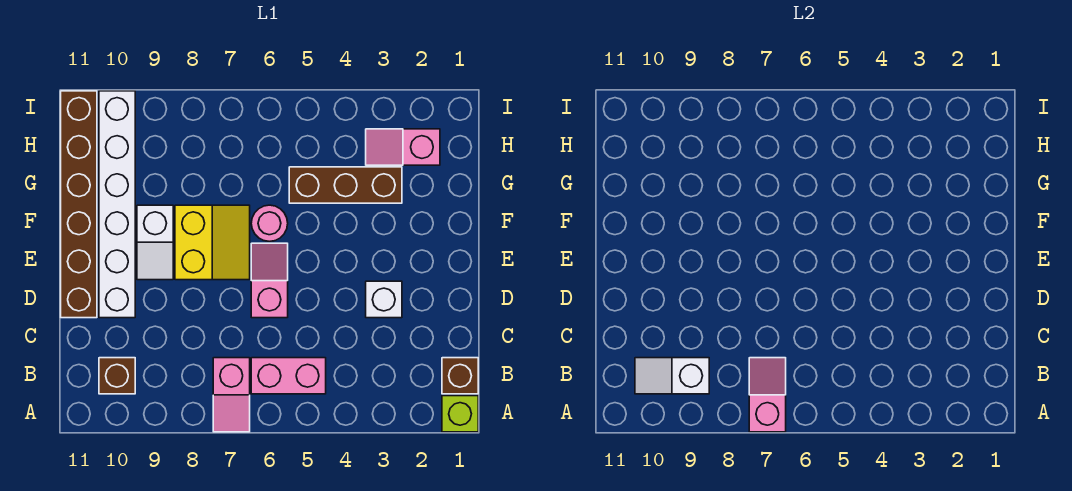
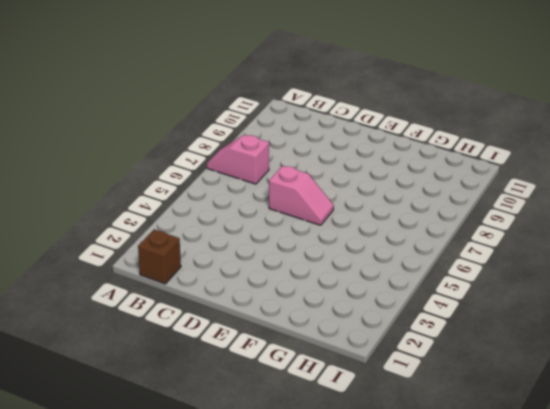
none -> lime 1x1 brick [442,396,478,432]
none -> pink 1x2 brick [251,358,326,394]
none -> brown 1x1 brick [99,358,135,394]

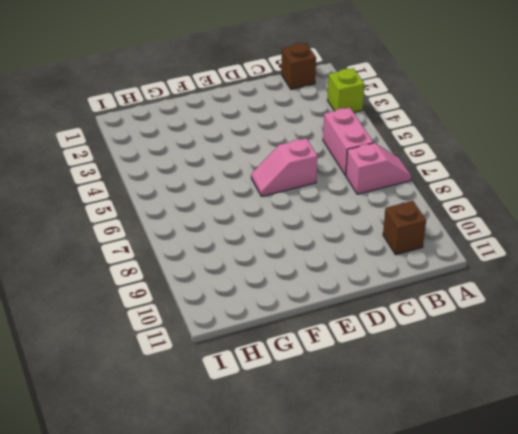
lime 1x1 brick [328,68,364,112] -> lime 1x1 brick moved to [442,396,478,432]
none -> white 1x1 brick [366,281,402,318]
none -> white 1x6 brick [99,91,135,318]
none -> brown 1x6 brick [61,91,97,318]

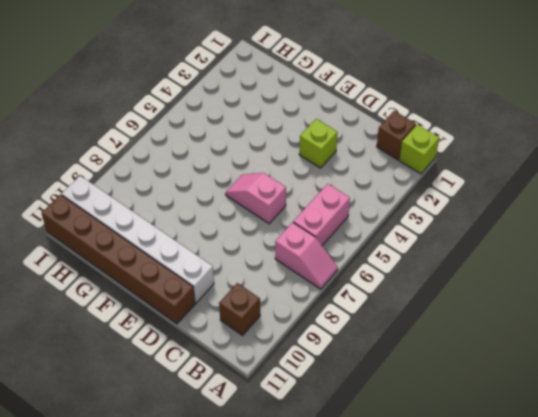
lime 1x1 brick [299,119,337,168] -> white 1x1 brick [366,281,402,318]
none -> yellow 2x2 slope [175,205,250,280]
none -> white 1x2 slope [137,205,173,280]
none -> pink 1x1 round brick [251,205,288,241]

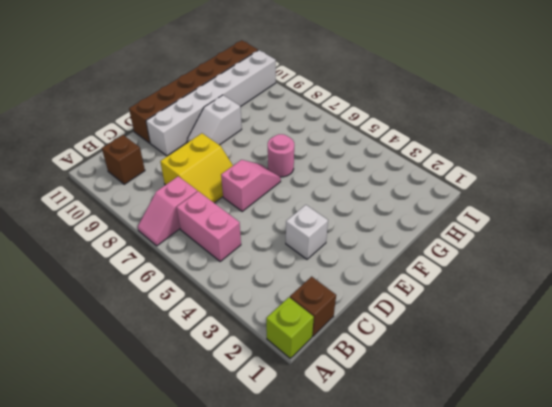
yellow 2x2 slope [160,133,233,203] -> yellow 2x2 slope moved to [175,205,250,280]
none -> brown 1x3 brick [289,167,402,203]
none -> pink 1x2 slope [366,129,440,165]
none -> pink 1x2 slope [749,358,786,432]

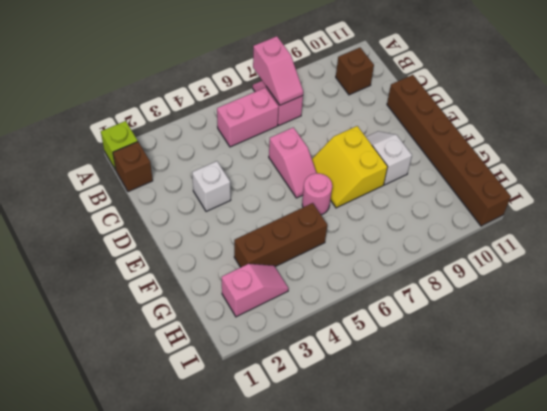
none -> white 1x6 brick [99,91,135,318]
none -> white 1x2 slope [635,358,709,394]

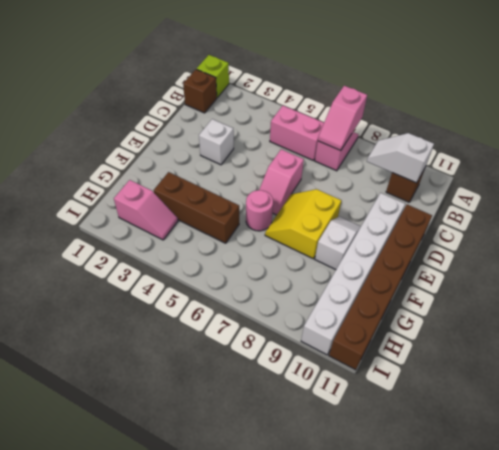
white 1x2 slope [367,133,434,183] -> white 1x2 slope turned to [635,358,709,394]

